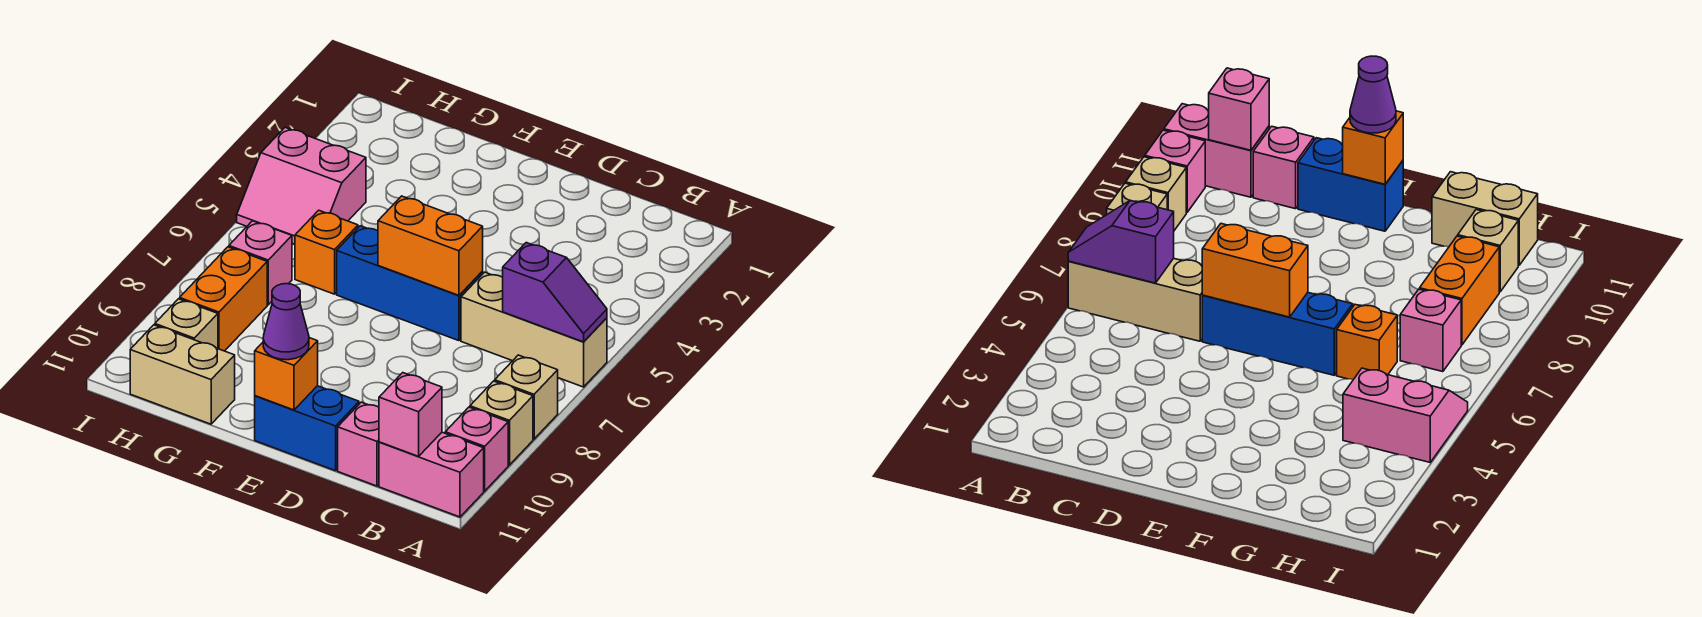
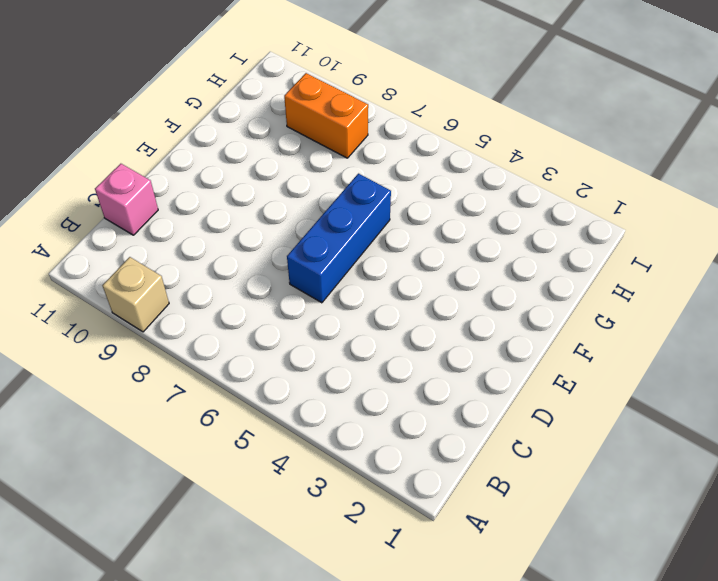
none -> tan 1x3 brick [461,272,607,387]
none -> tan 1x1 brick [495,355,558,439]
none -> pink 1x1 brick [445,407,508,491]

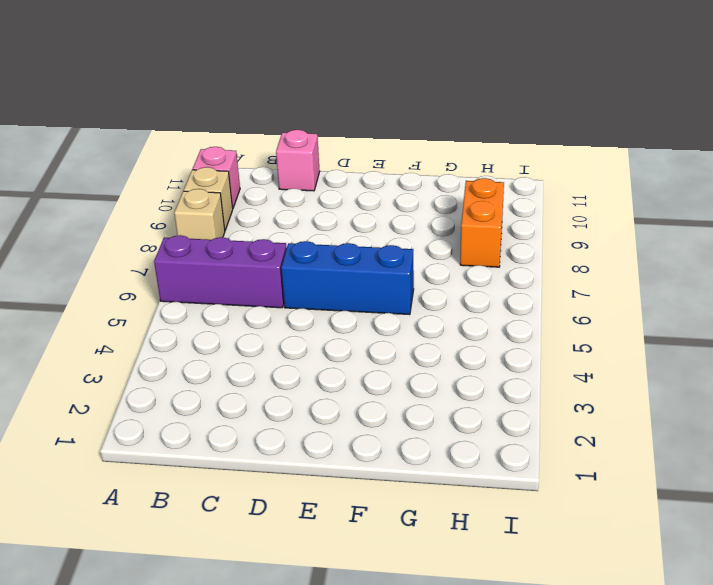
purple 1x3 brick [154,235,287,308] -> tan 1x3 brick [461,272,607,387]
none -> pink 1x2 brick [379,432,484,517]
none -> blue 1x2 brick [255,386,359,471]
none -> orange 1x1 brick [295,210,358,294]

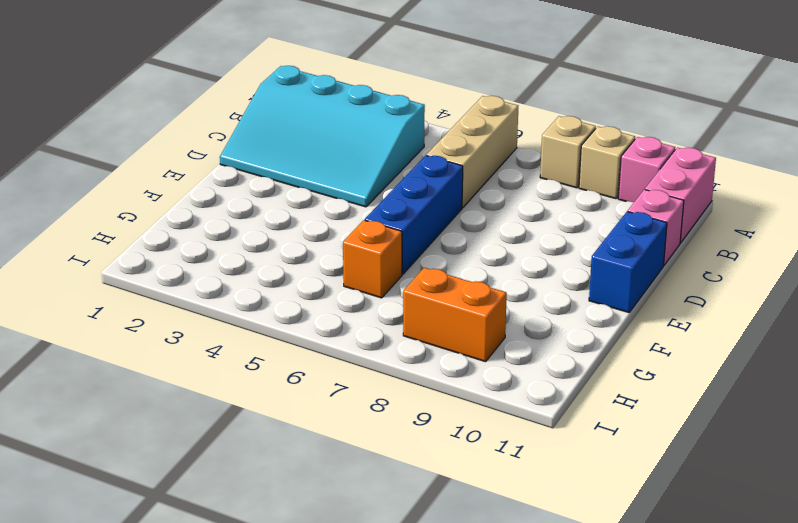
cyan 3x4 slope [220,66,425,207] -> none
none -> tan 1x2 brick [130,325,235,424]
none -> pink 2x2 slope [237,127,366,244]
none -> pink 1x1 brick [229,221,292,305]

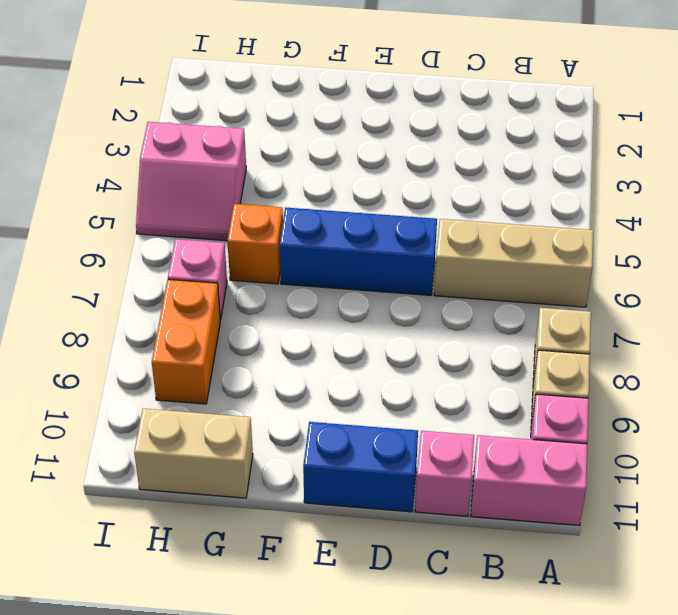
none -> tan 1x1 brick [155,299,218,349]
none -> purple 1x2 slope [503,243,607,342]
none -> pink 1x1 brick [379,373,442,456]

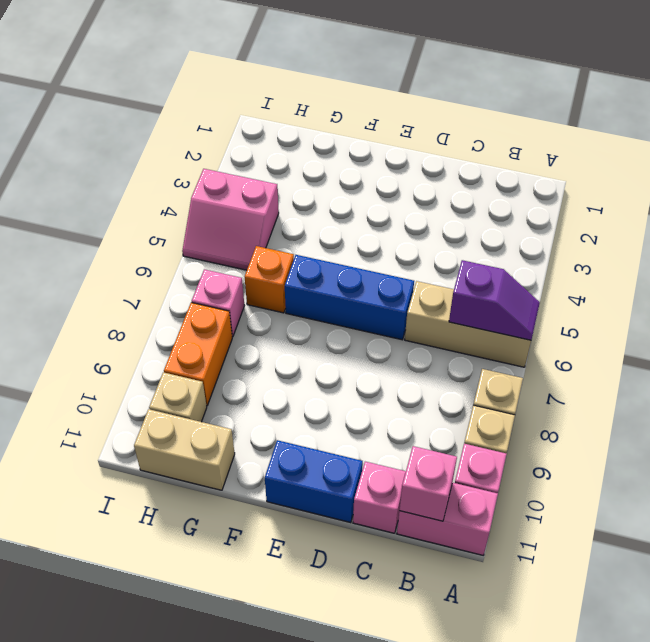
none -> orange 1x2 brick [378,196,483,295]
none -> orange 1x1 brick [255,338,318,410]
none -> purple 1x1 cone [263,284,309,360]

